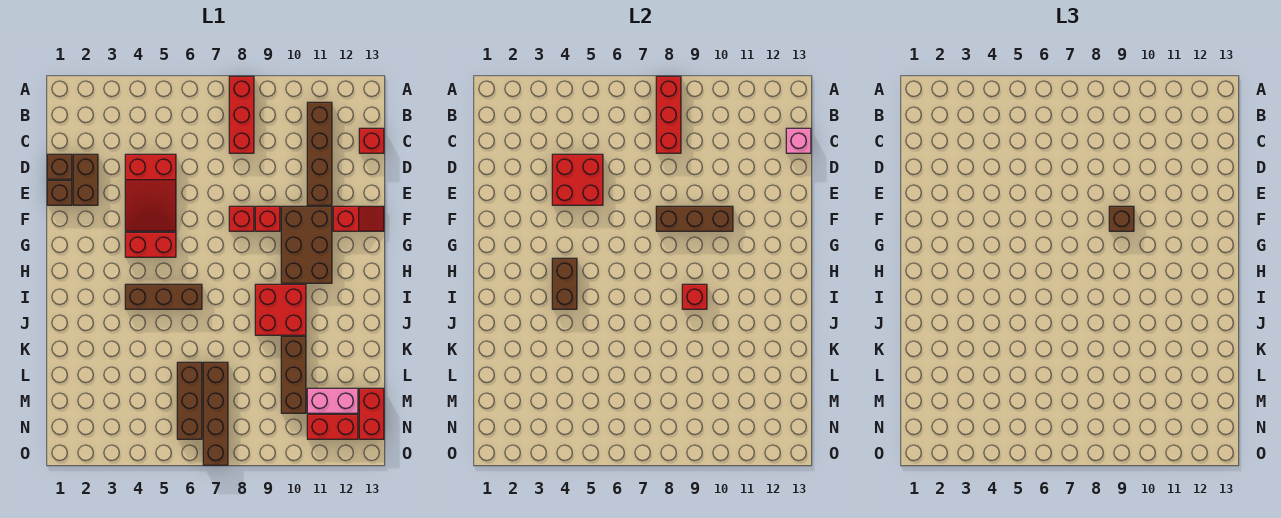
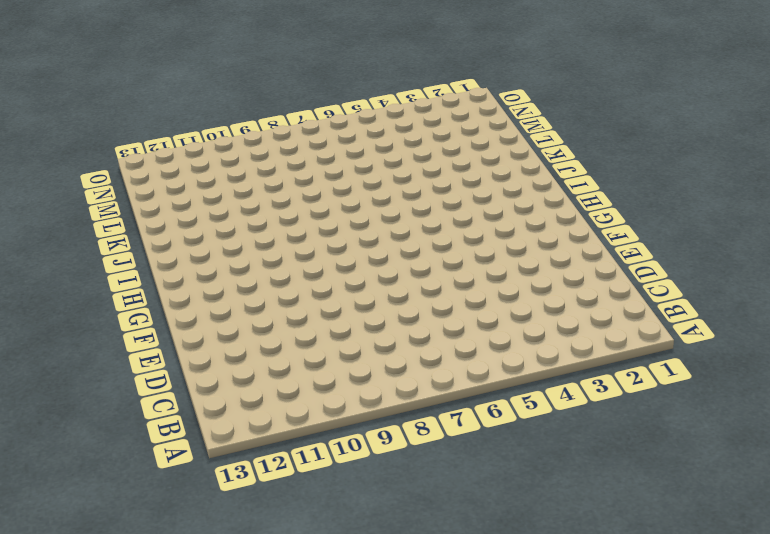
none -> red 1x3 brick [229,76,254,153]
none -> brown 1x4 brick [307,102,332,205]
none -> red 1x1 brick [359,128,384,153]

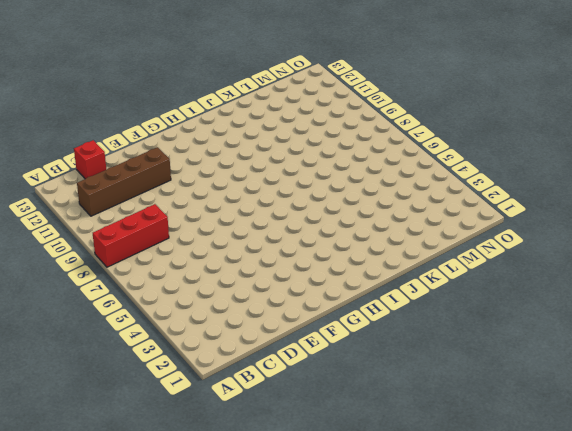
none -> brown 1x1 brick [47,154,72,179]
none -> brown 1x2 brick [73,154,98,205]
none -> red 2x3 slope [125,154,176,231]

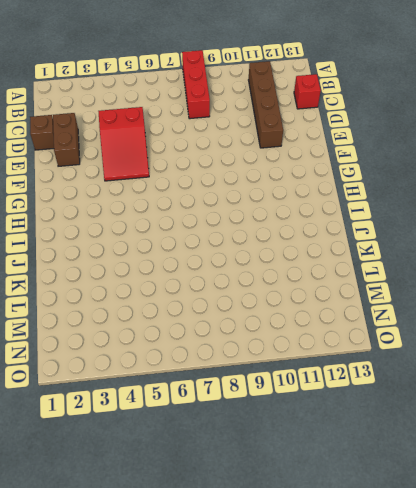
none -> brown 1x1 brick [47,180,72,205]
none -> red 1x1 brick [229,206,254,231]
none -> red 1x1 brick [255,206,280,231]

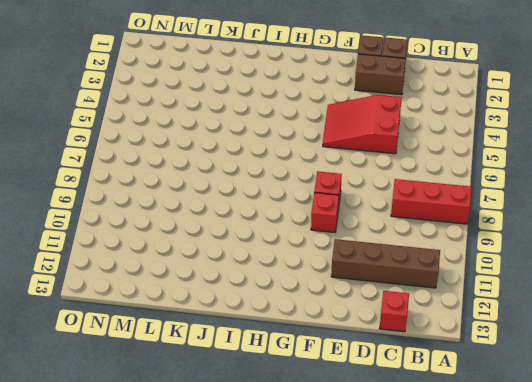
none -> brown 2x3 brick [281,206,332,283]
none -> red 1x2 slope [333,206,384,231]
none -> red 1x2 brick [125,232,176,257]

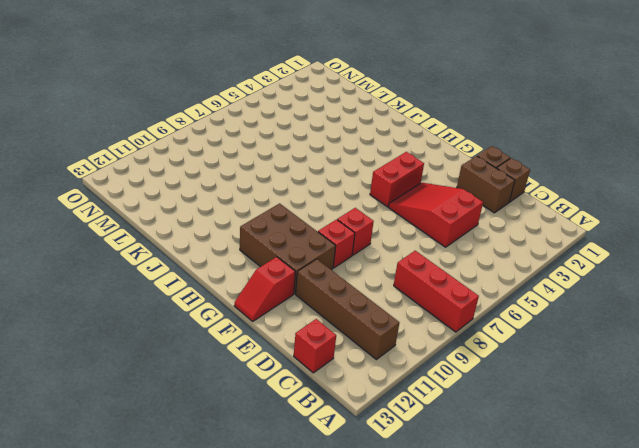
none -> brown 1x3 brick [125,284,202,309]
none -> red 2x2 brick [255,284,306,335]
none -> brown 1x3 brick [281,336,306,413]

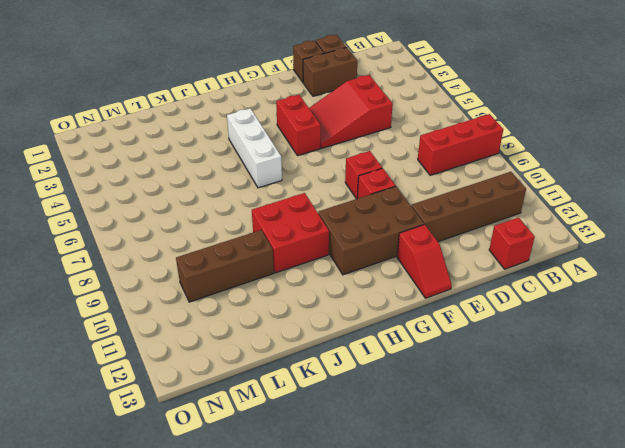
white 1x3 brick [227,108,282,188] -> brown 1x3 brick [125,284,202,309]
none -> brown 1x3 brick [177,362,202,439]
none -> brown 1x4 brick [203,362,228,465]
none -> pink 1x2 brick [307,388,358,413]

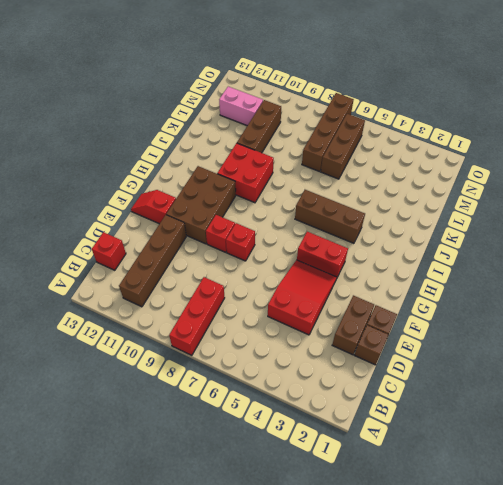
none -> red 1x2 brick [359,388,384,439]
none -> red 1x2 brick [307,414,358,439]
none -> red 1x3 brick [656,76,681,153]

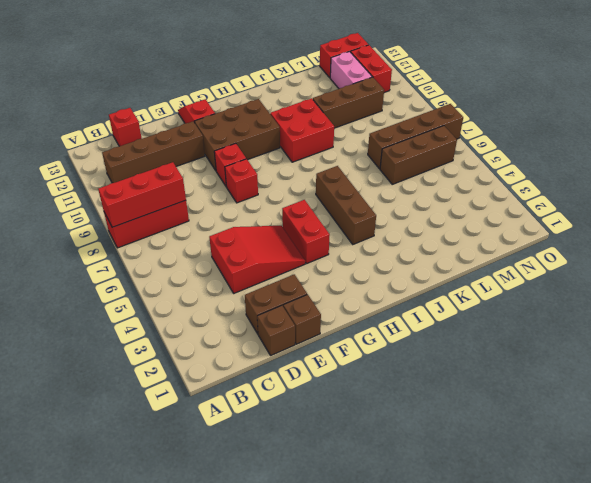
none -> pink 1x1 brick [786,128,811,153]
none -> red 2x2 brick [552,154,603,205]
none -> brown 1x3 brick [656,206,733,231]

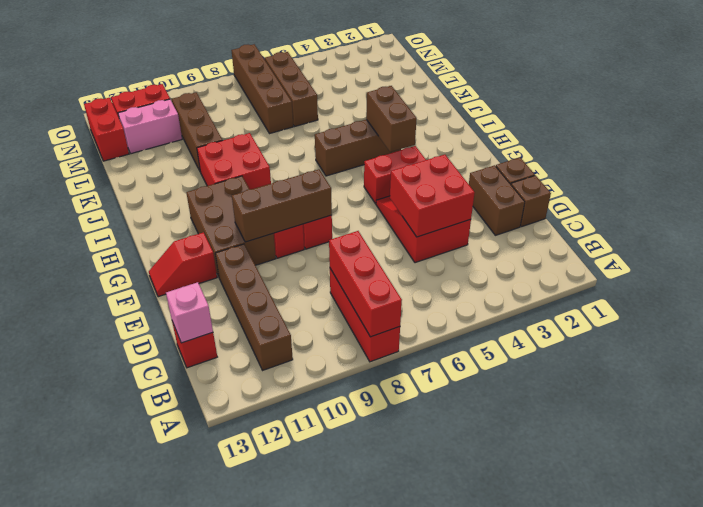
none -> red 1x1 brick [682,284,707,309]
none -> brown 1x1 brick [1109,206,1134,231]

